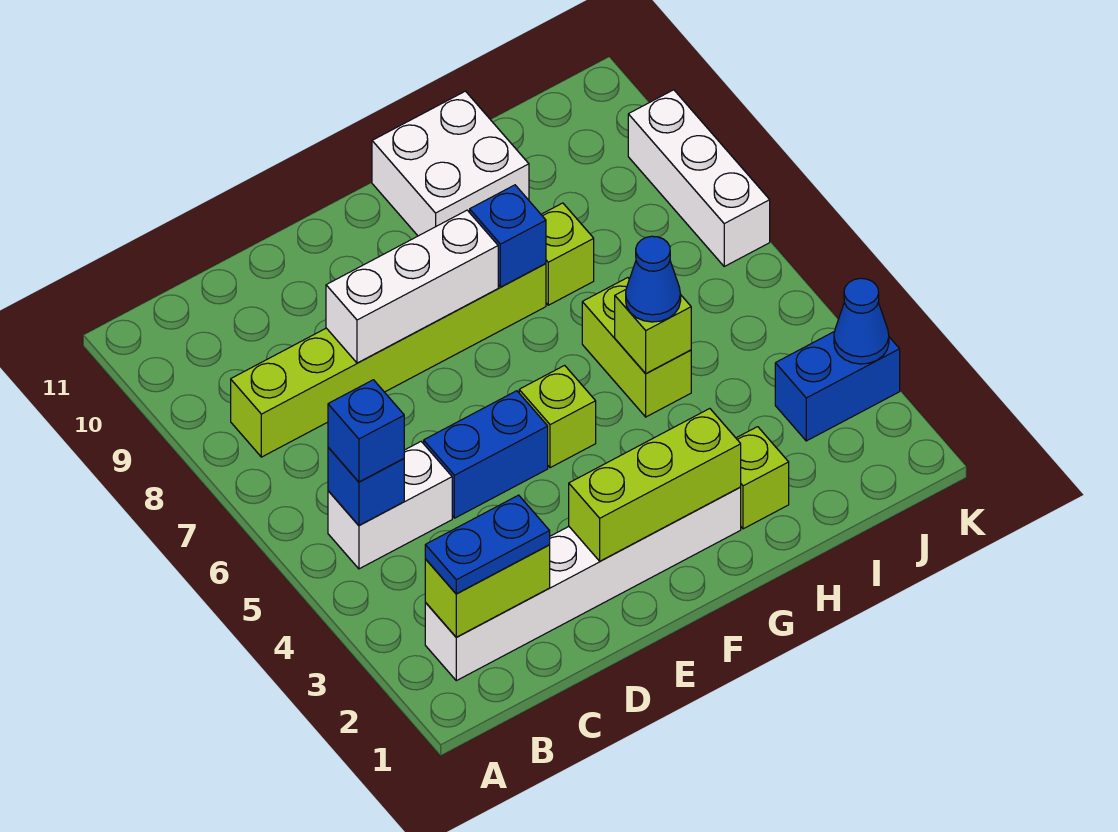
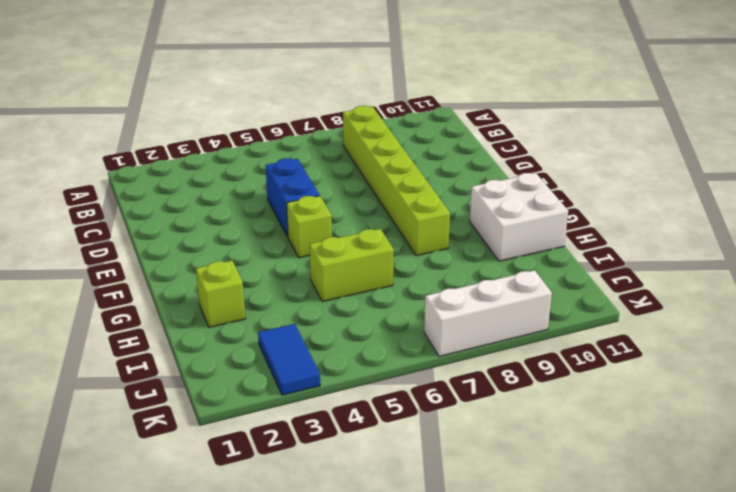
blue 1x2 tile [258,324,320,395] -> blue 1x2 brick [775,331,900,441]
none -> white 1x6 brick [425,487,741,681]
none -> white 1x2 brick [328,442,452,569]
none -> lime 1x1 brick [541,203,594,305]

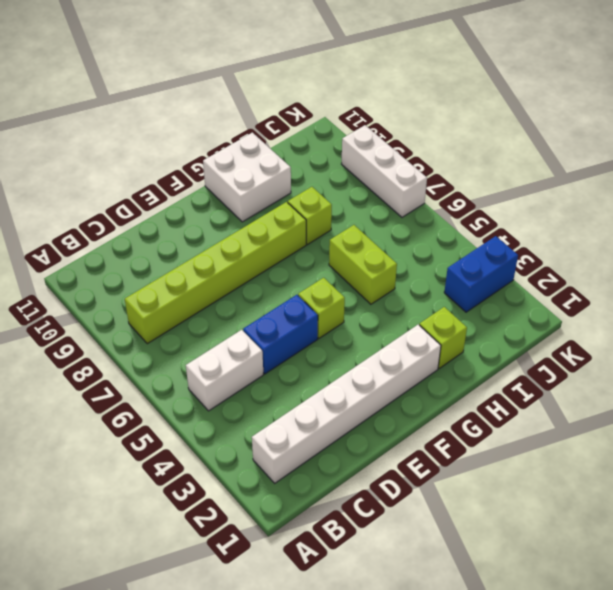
none -> lime 1x2 brick [425,545,550,637]
none -> blue 1x1 brick [328,447,404,525]
none -> white 1x3 brick [326,210,498,363]

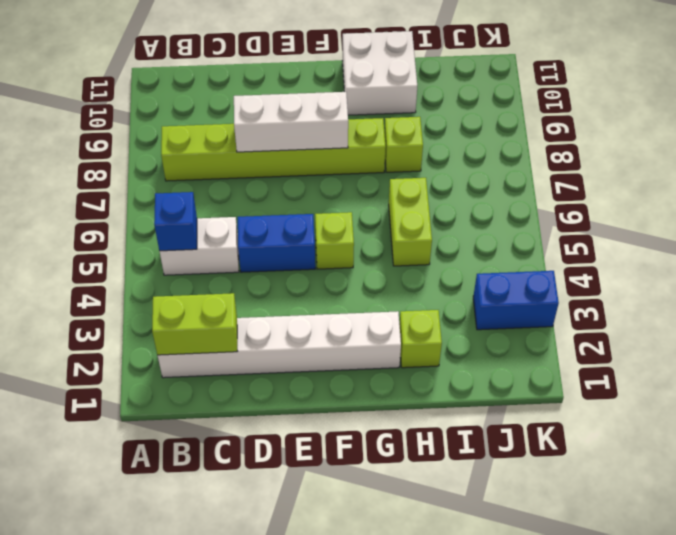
none -> white 1x3 brick [628,90,770,266]
none -> lime 1x3 brick [569,409,741,561]
none -> blue 1x1 brick [470,185,546,287]

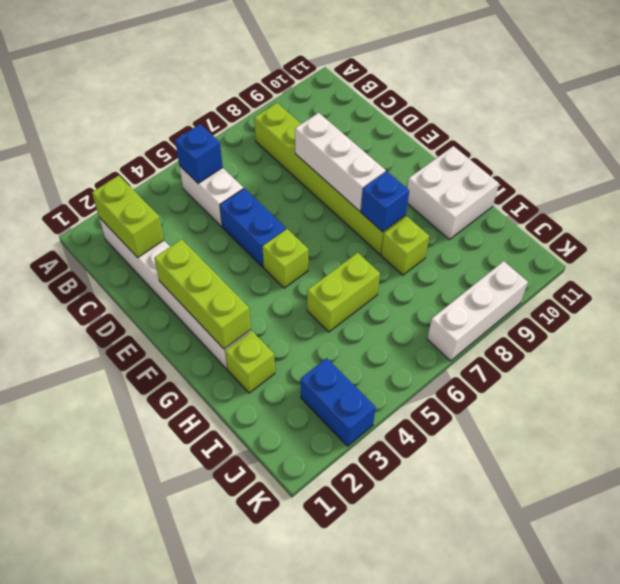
none -> lime 1x1 brick [615,290,691,374]
none -> blue 1x1 cone [834,278,889,364]
none -> blue 1x2 plate [425,495,550,594]

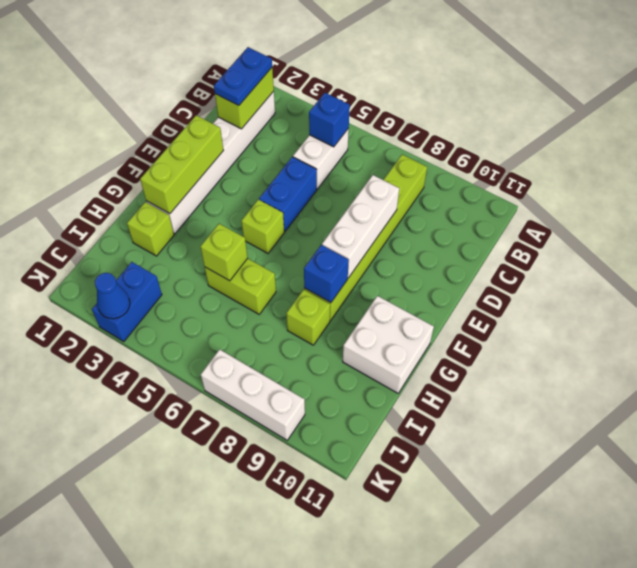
none -> blue 1x1 brick [328,380,404,482]
none -> blue 1x1 cone [626,236,681,322]

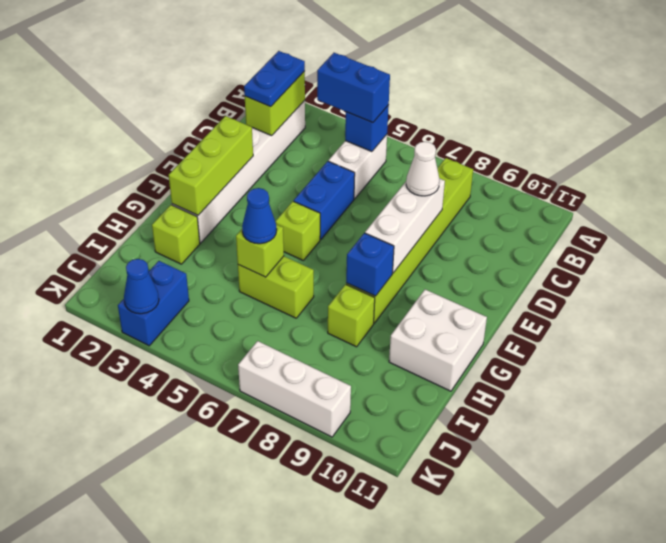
blue 1x2 brick [317,53,390,123] -> blue 1x1 brick [328,380,404,482]
white 1x1 cone [406,142,439,196] -> none

